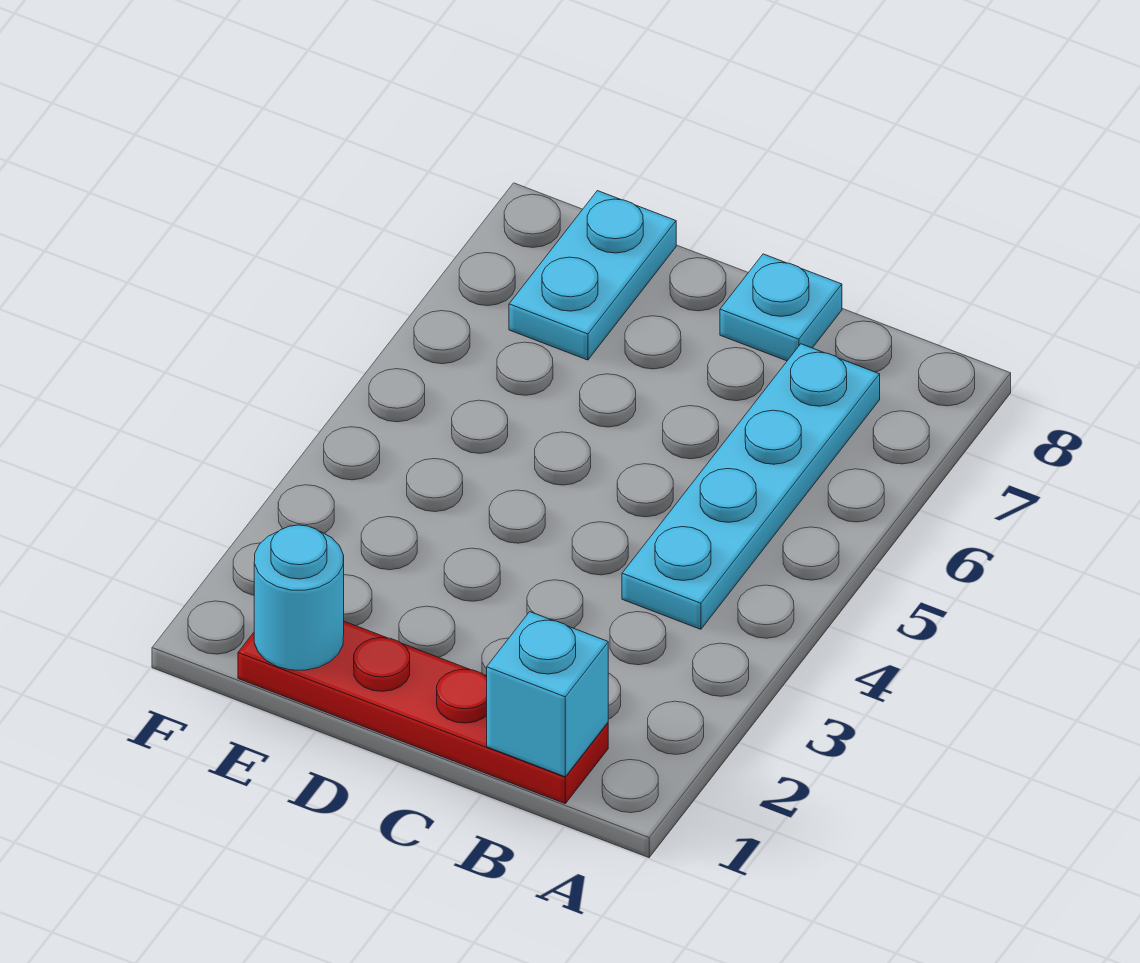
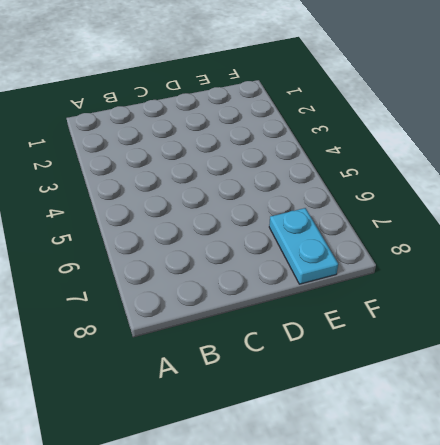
none -> red 1x4 plate [238,621,608,803]
none -> cyan 1x4 plate [622,344,880,629]

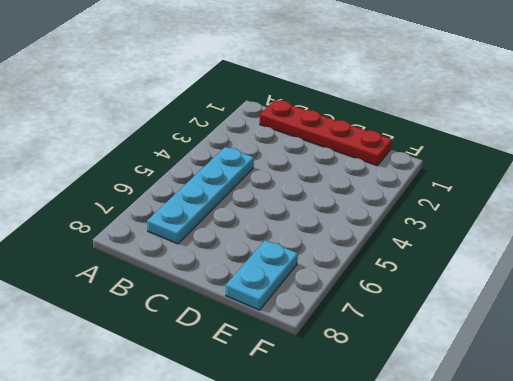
none -> cyan 1x1 plate [720,254,842,361]
none -> cyan 1x1 brick [487,612,608,777]

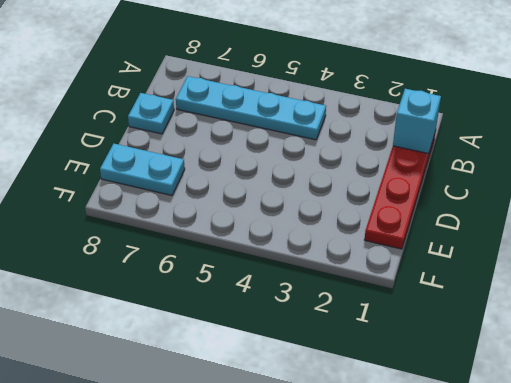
none -> cyan 1x1 round brick [254,525,344,670]

